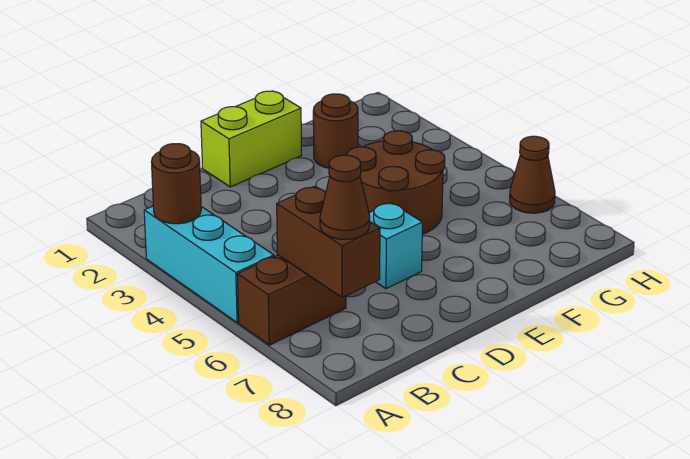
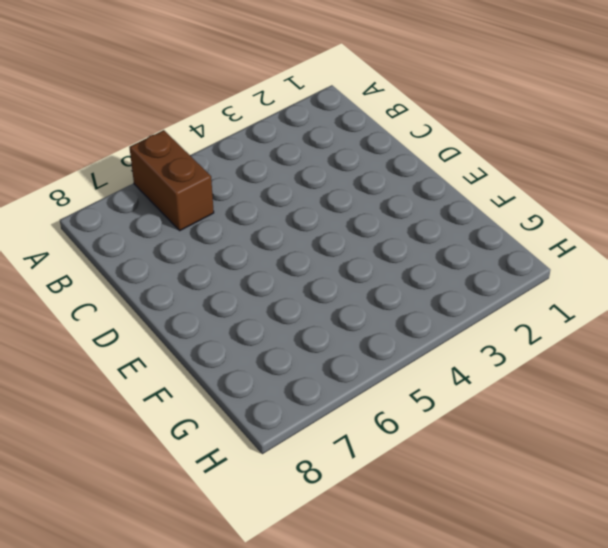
none -> cyan 1x3 brick [144,206,274,323]
none -> lime 1x2 brick [201,91,301,187]

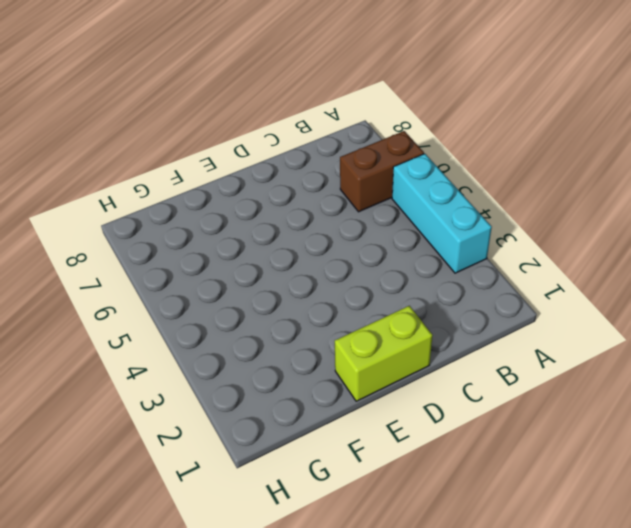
none -> cyan 1x1 brick [369,203,422,289]
none -> brown 2x2 round brick [347,131,445,234]

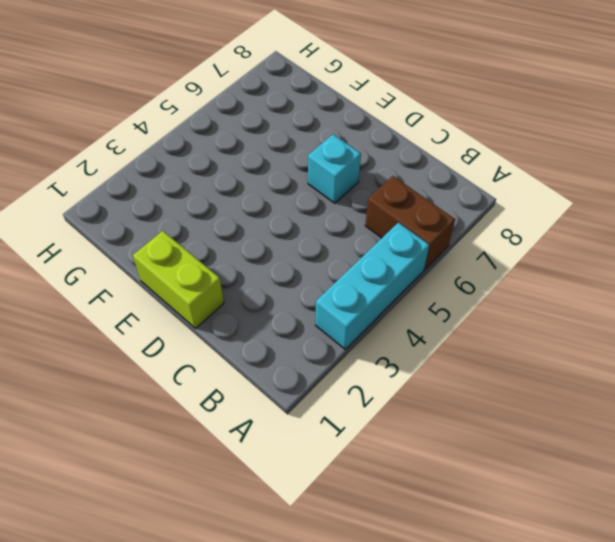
none -> brown 2x2 round brick [347,131,445,234]
none -> brown 1x1 round brick [313,94,358,168]

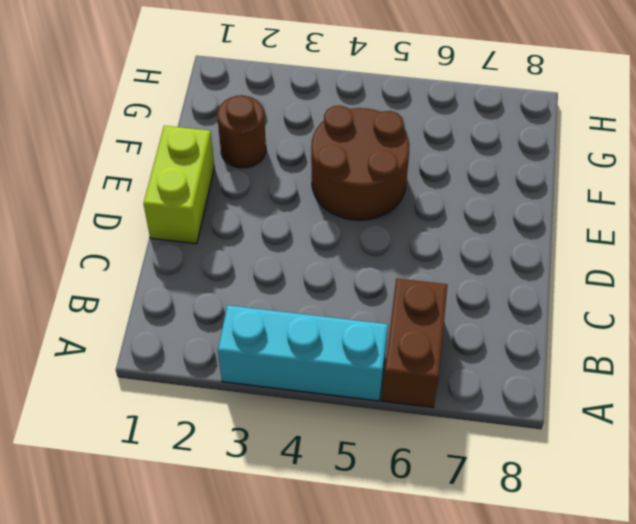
none -> cyan 1x1 brick [369,203,422,289]
none -> brown 1x1 cone [510,136,555,213]

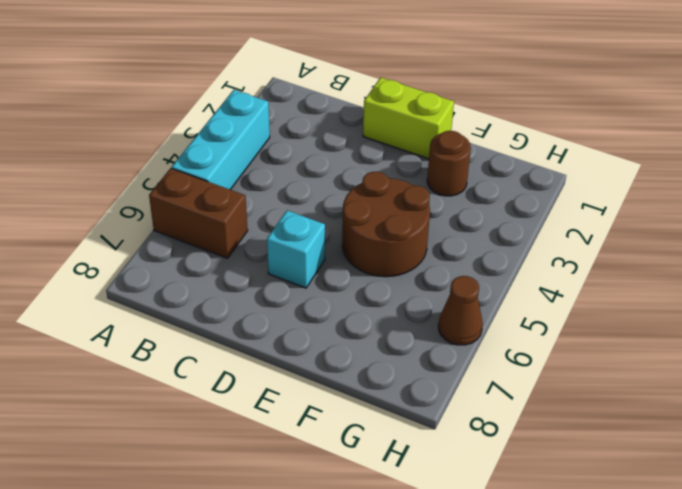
none -> brown 1x1 round brick [151,144,201,224]
none -> brown 1x2 brick [277,187,380,297]

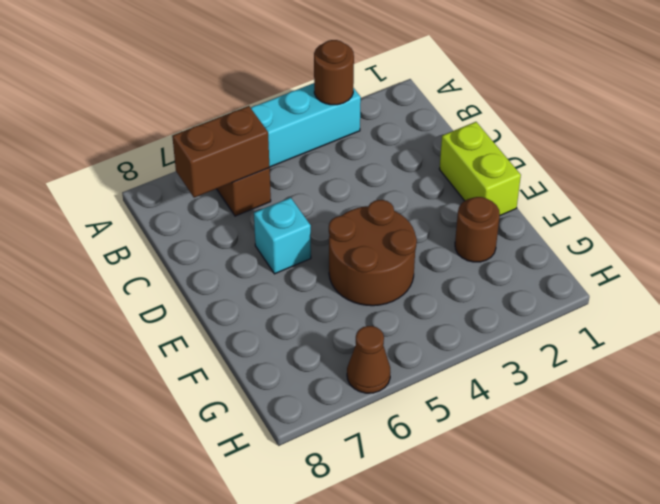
none -> brown 1x1 cone [320,155,370,240]

